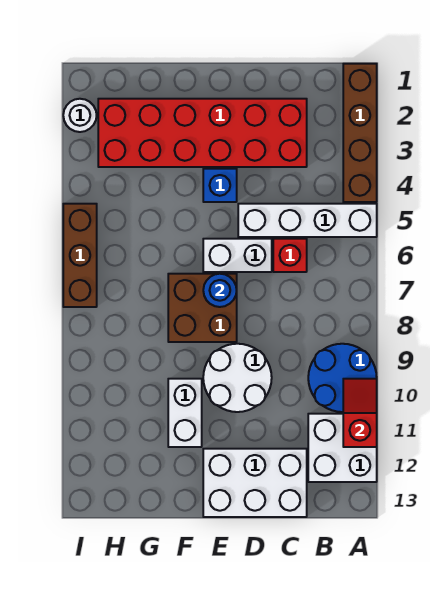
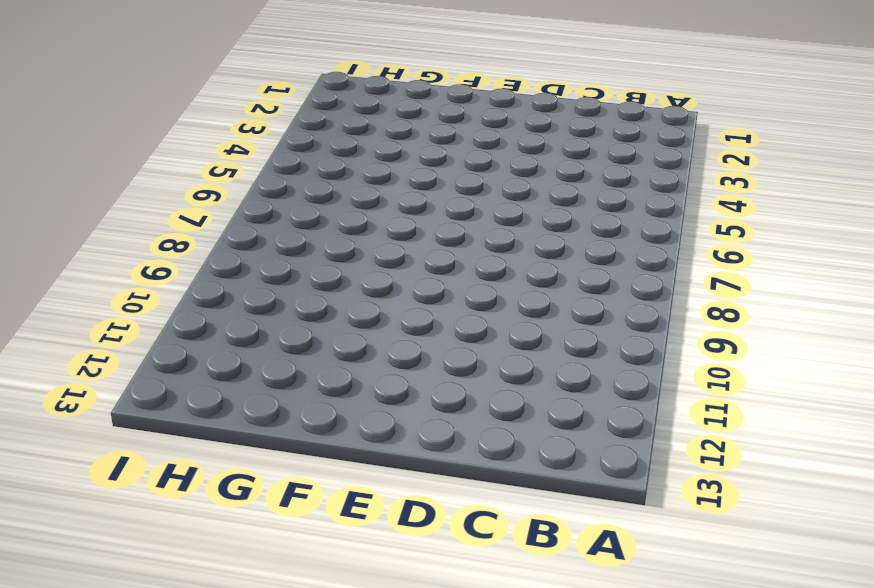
none -> brown 1x4 brick [343,64,377,202]
none -> white 1x4 brick [238,204,377,237]
none -> blue 2x2 round brick [308,344,377,412]

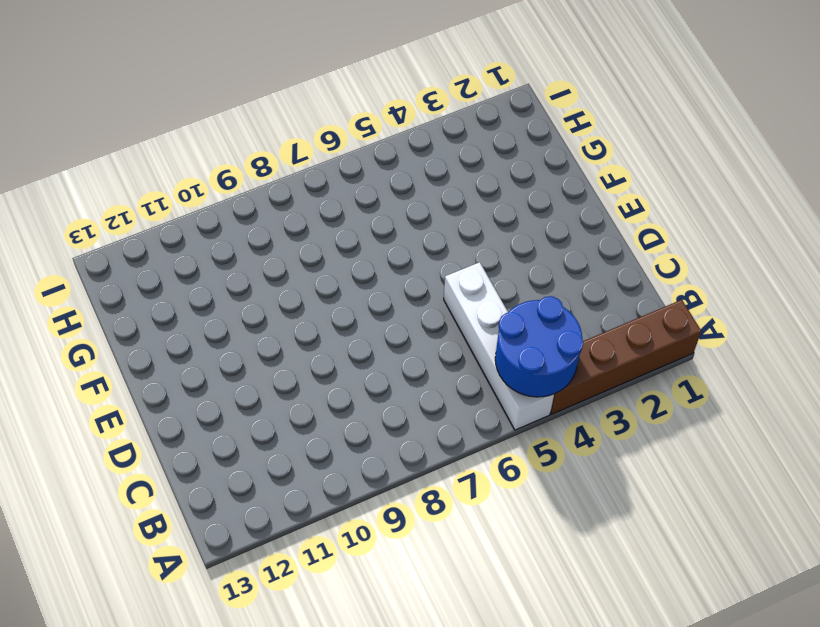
blue 2x2 round brick [495,296,583,397] -> blue 2x2 round brick moved to [308,344,377,412]
none -> white 2x2 brick [308,414,377,482]
none -> red 2x6 brick [98,99,307,167]
none -> red 1x1 brick [273,239,307,272]

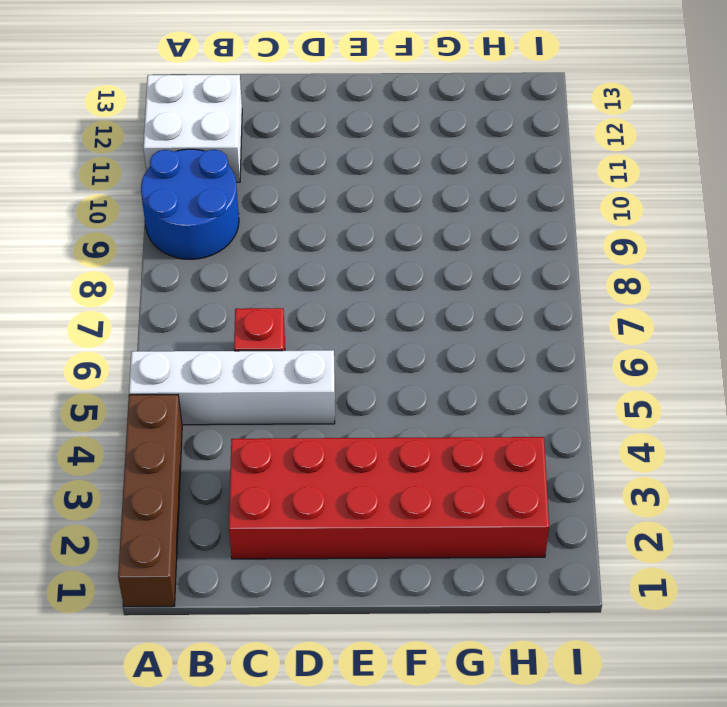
none -> white 2x3 brick [203,449,307,517]
none -> white 1x2 brick [203,239,272,272]
none -> white 2x2 round brick [203,344,272,412]

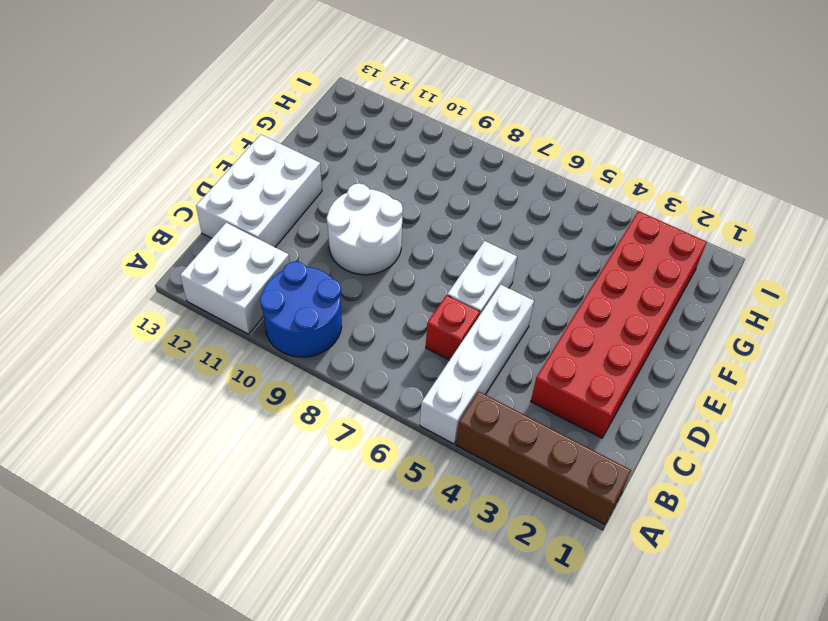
none -> blue 1x1 brick [203,169,237,202]
none -> brown 2x2 brick [168,274,237,342]
none -> white 1x2 brick [168,379,202,447]

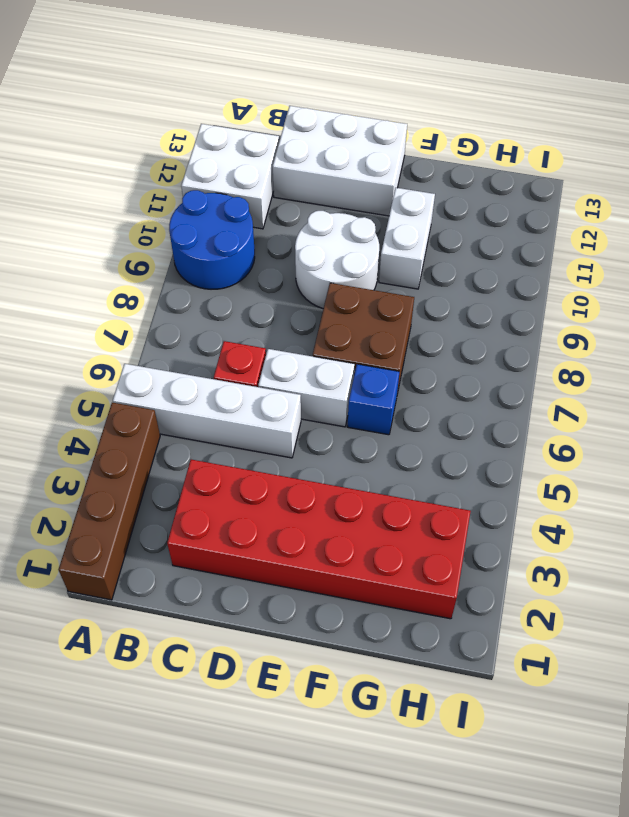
blue 1x1 brick [347,364,399,435] -> blue 1x1 brick moved to [203,169,237,202]
none -> white 1x1 round brick [63,99,97,132]
none -> brown 1x3 brick [63,204,97,307]
none -> red 1x2 slope [343,379,377,447]

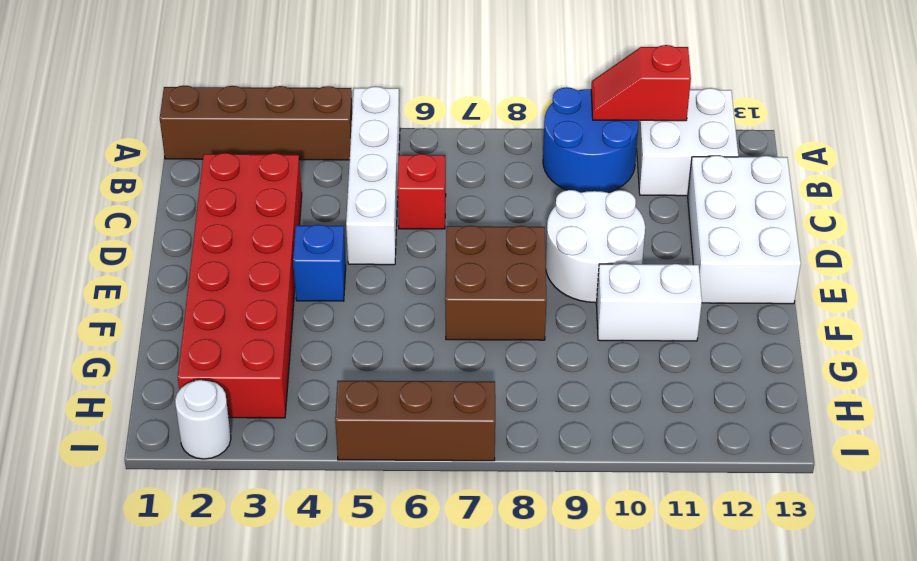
none -> white 1x2 brick [203,239,272,272]
none -> blue 1x1 round brick [203,274,237,307]

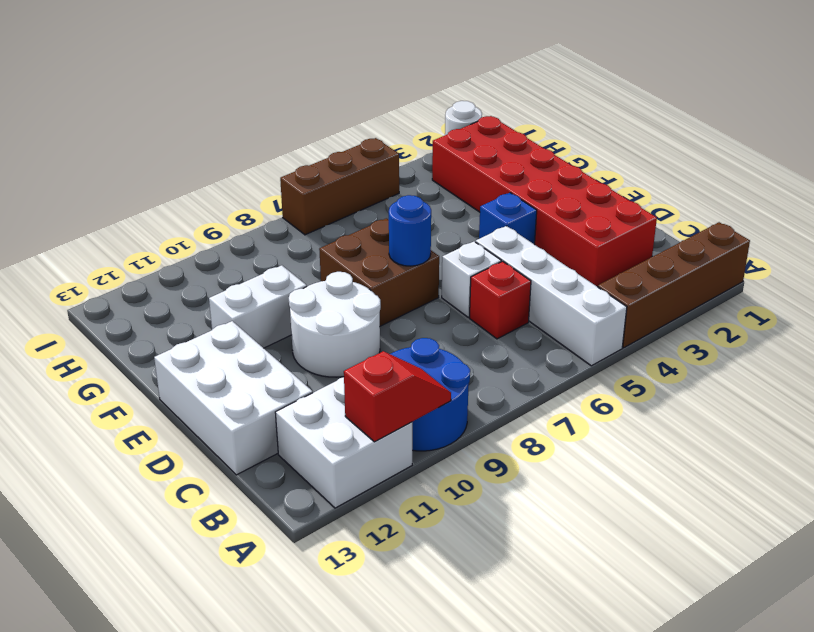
white 1x1 brick [442,242,501,317] -> white 1x2 brick [203,239,272,272]

